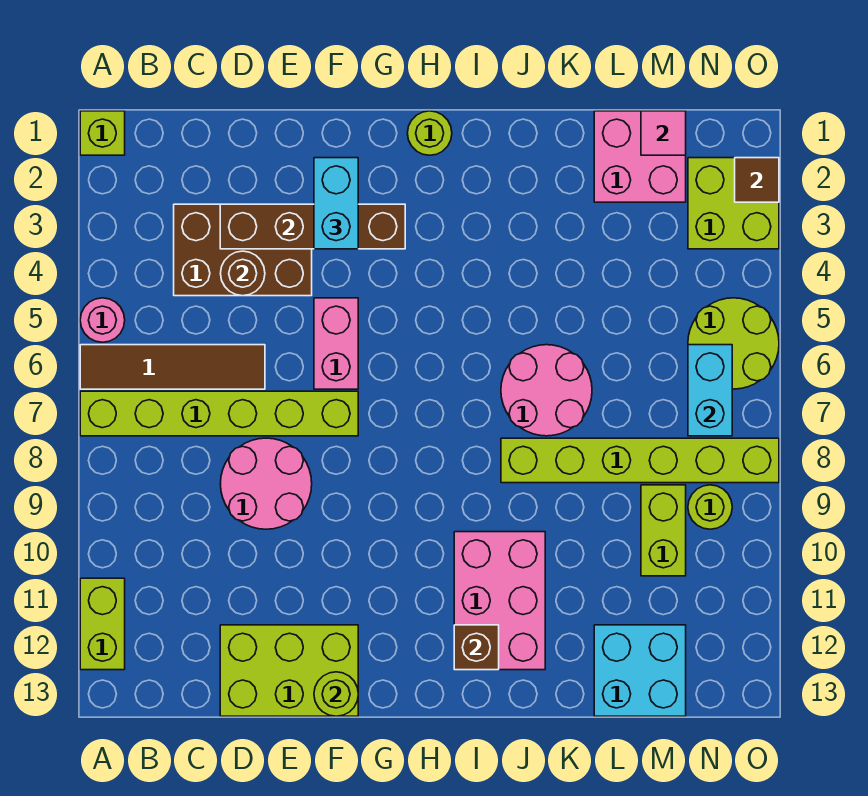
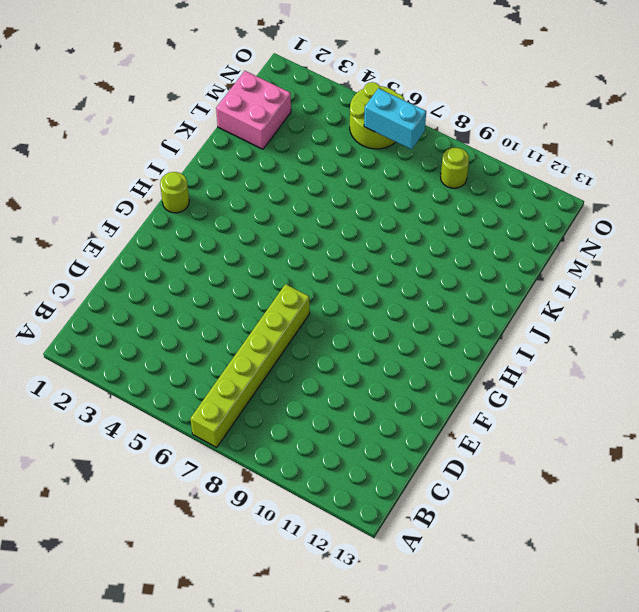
none -> lime 1x1 brick [80,111,125,155]
none -> pink 1x1 round brick [80,298,125,342]
none -> brown 1x4 tile [80,345,265,389]

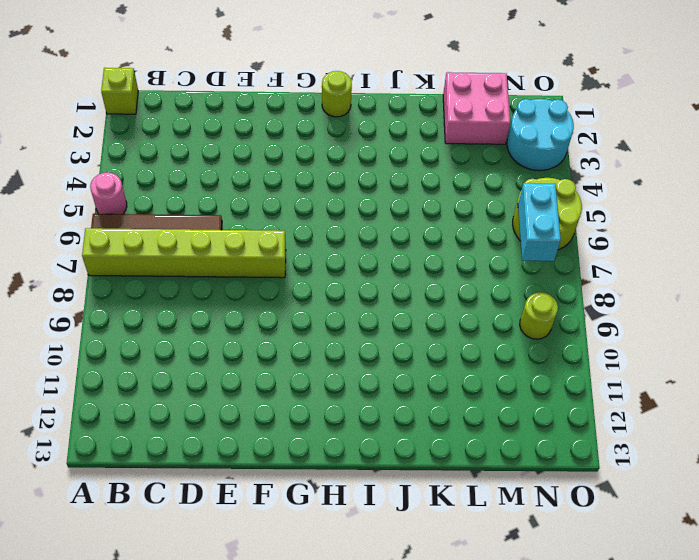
cyan 2x2 round brick [507,99,574,171] -> lime 2x2 brick [688,158,779,249]
none -> lime 1x2 brick [80,578,125,670]
none -> brown 2x3 brick [174,204,312,296]
none -> pink 2x2 round brick [220,438,312,529]

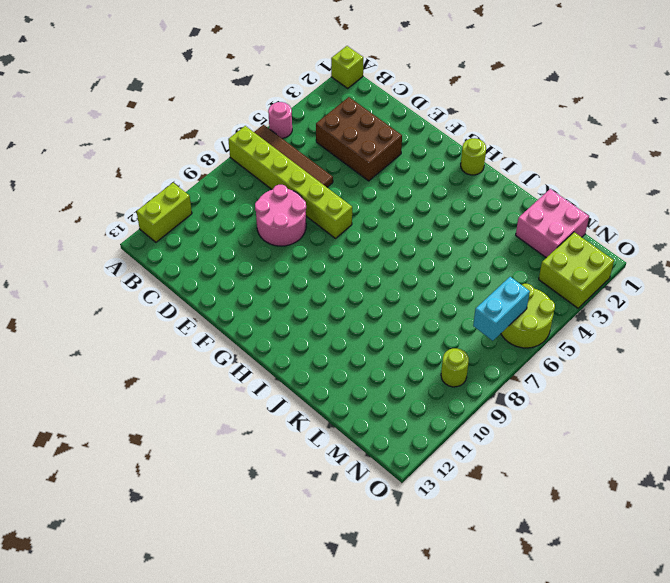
none -> lime 2x3 brick [220,625,358,716]
none -> pink 1x2 brick [314,298,358,389]
none -> pink 2x3 brick [454,532,545,670]

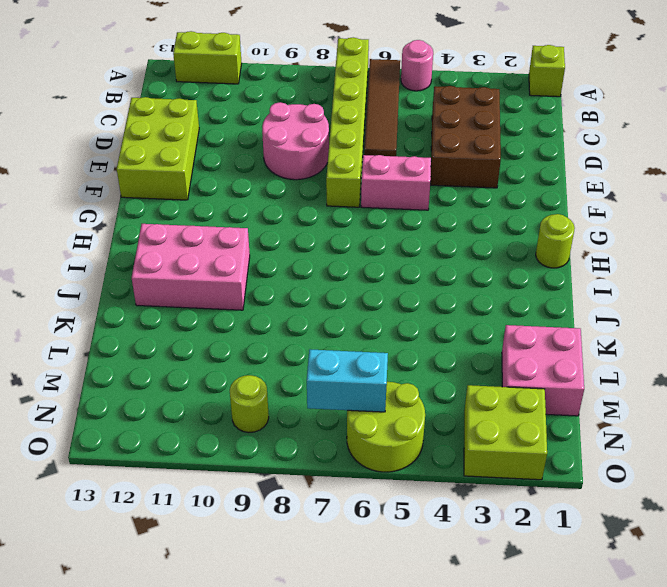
none -> pink 2x2 round brick [501,345,592,436]
none -> lime 1x6 brick [501,438,779,483]
none -> cyan 2x2 brick [594,625,686,716]

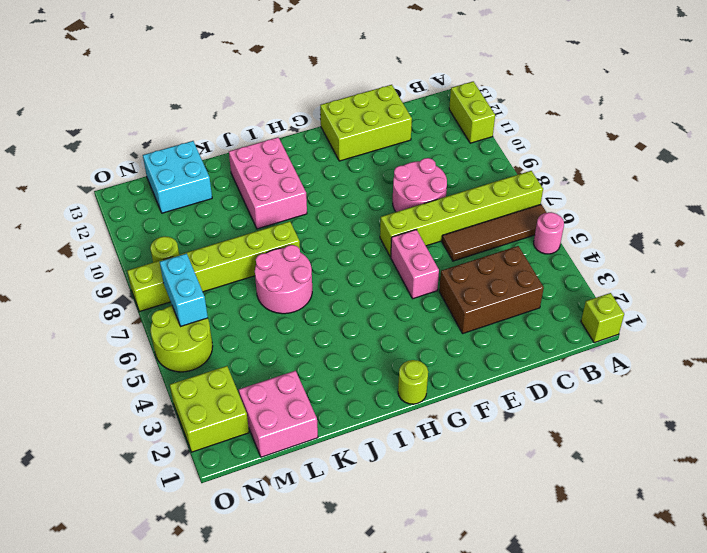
none -> lime 1x2 brick [641,485,686,576]
none -> brown 1x4 brick [220,204,405,249]
none -> brown 1x1 round brick [221,251,265,296]

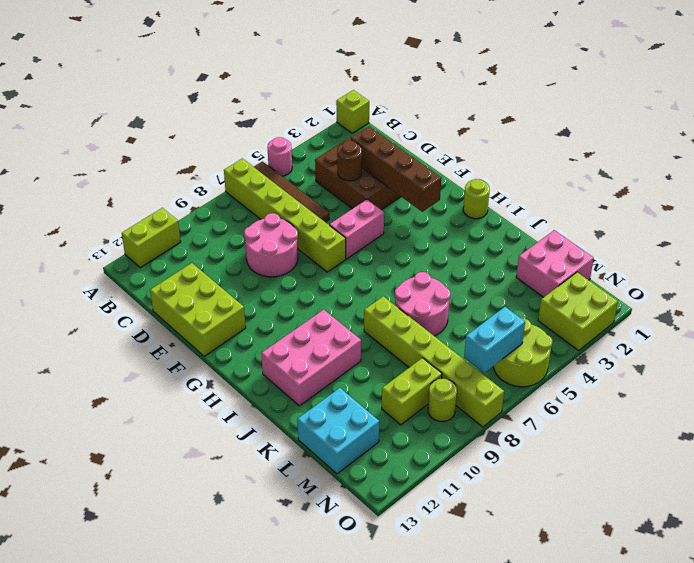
none -> lime 1x1 round brick [314,672,358,716]
none -> brown 1x1 brick [454,625,499,670]
none -> pink 1x1 tile [641,111,686,155]

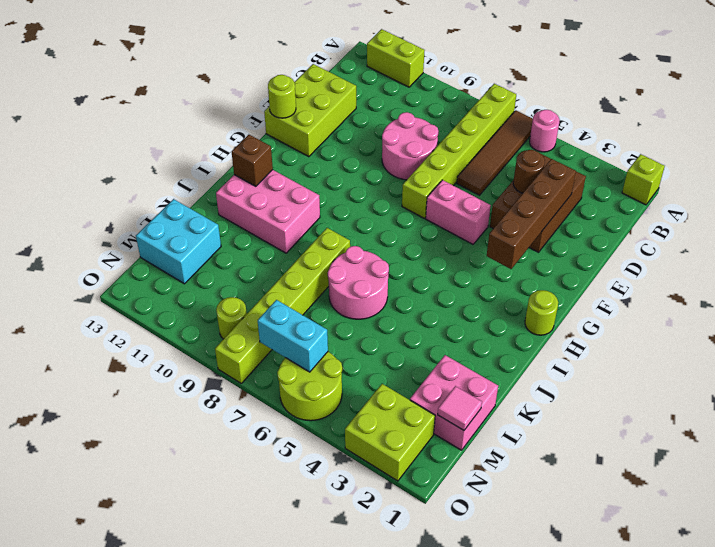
none -> lime 1x2 brick [641,485,686,576]
none -> brown 1x1 tile [735,158,779,202]
none -> cyan 1x2 brick [314,158,358,249]

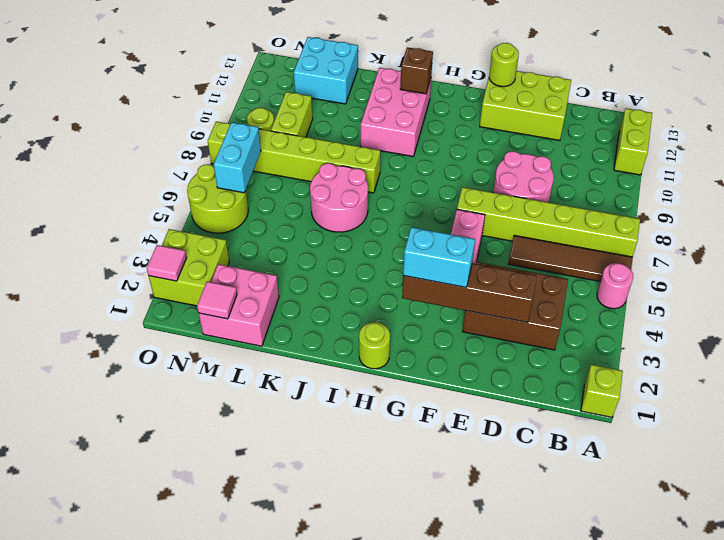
cyan 1x2 brick [403,227,475,287] -> cyan 1x2 brick turned to [314,158,358,249]
pink 1x1 tile [147,245,187,281] -> brown 1x1 tile [735,158,779,202]
none -> brown 1x1 round brick [221,251,265,296]

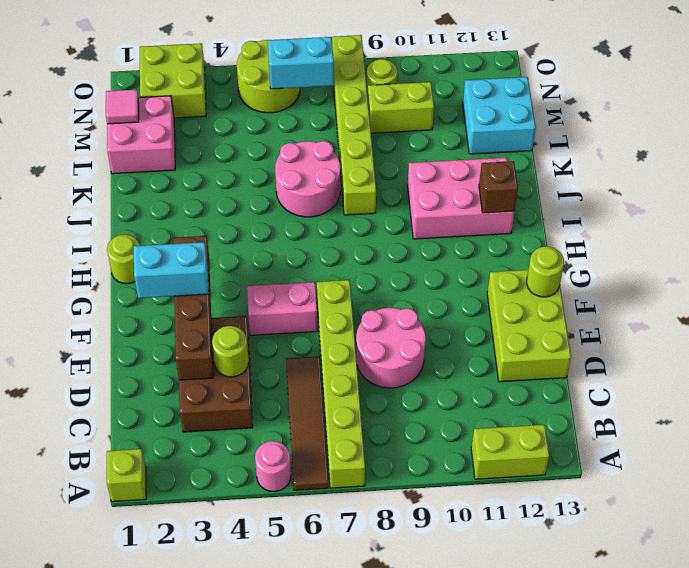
lime 1x1 round brick [212,326,249,377] -> brown 1x1 round brick [221,251,265,296]
none -> brown 1x1 tile [735,158,779,202]

